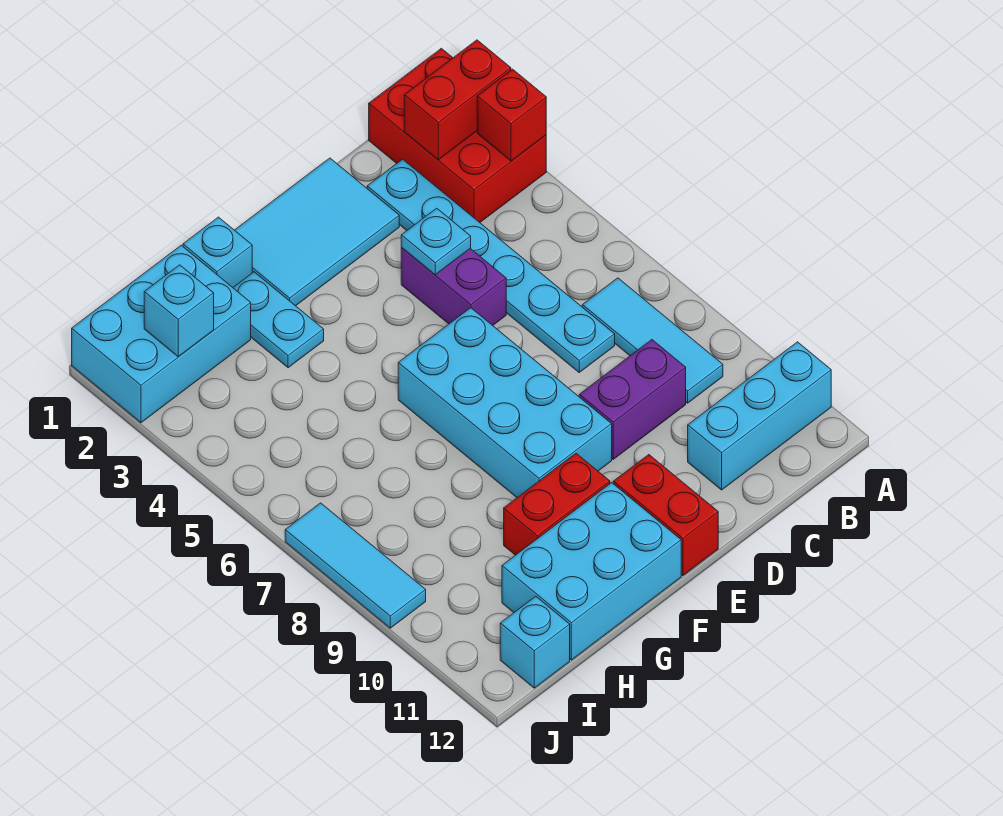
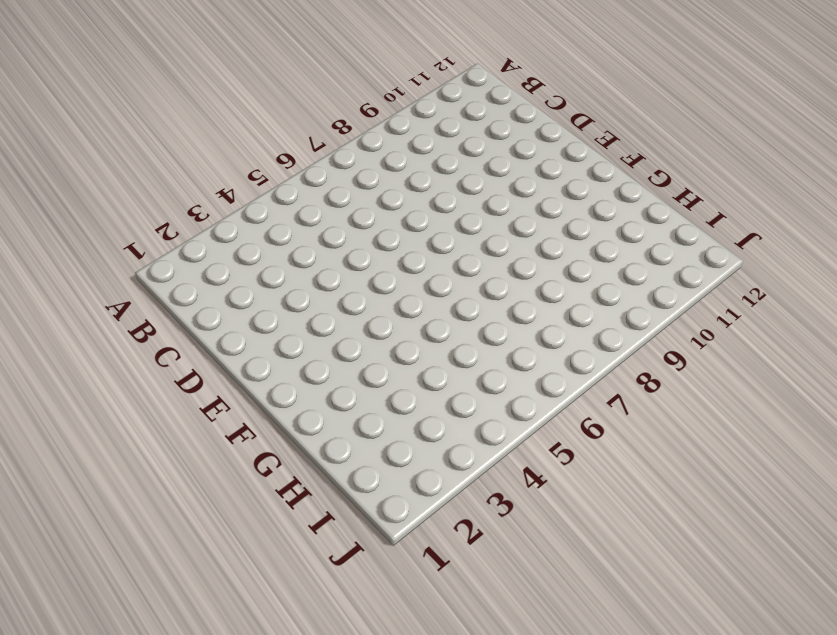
none -> red 2x3 brick [369,48,546,222]
none -> cyan 1x3 brick [688,342,831,490]
none -> cyan 1x3 tile [582,278,723,403]

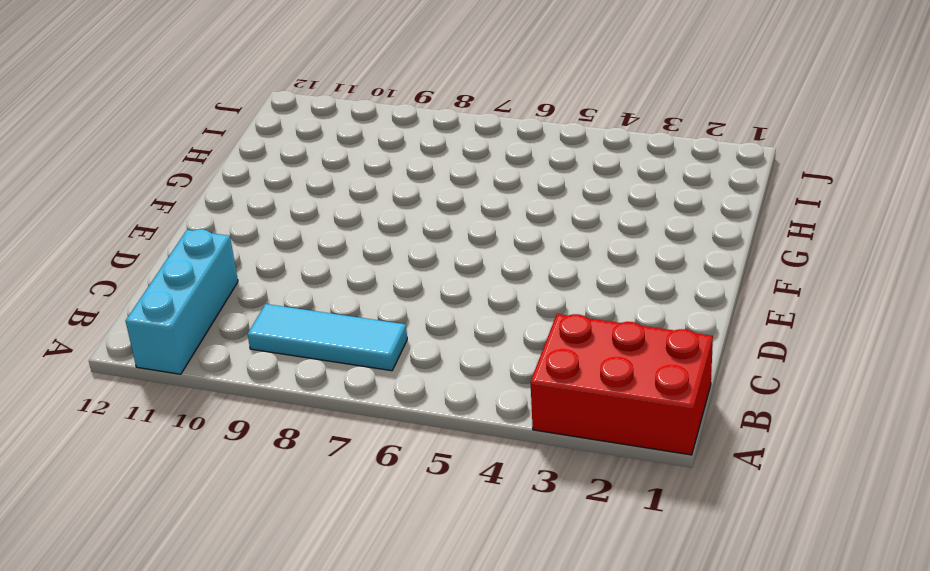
none -> cyan 1x6 plate [367,159,615,372]
none -> purple 1x2 brick [579,340,686,459]
none -> cyan 2x3 tile [235,158,399,306]

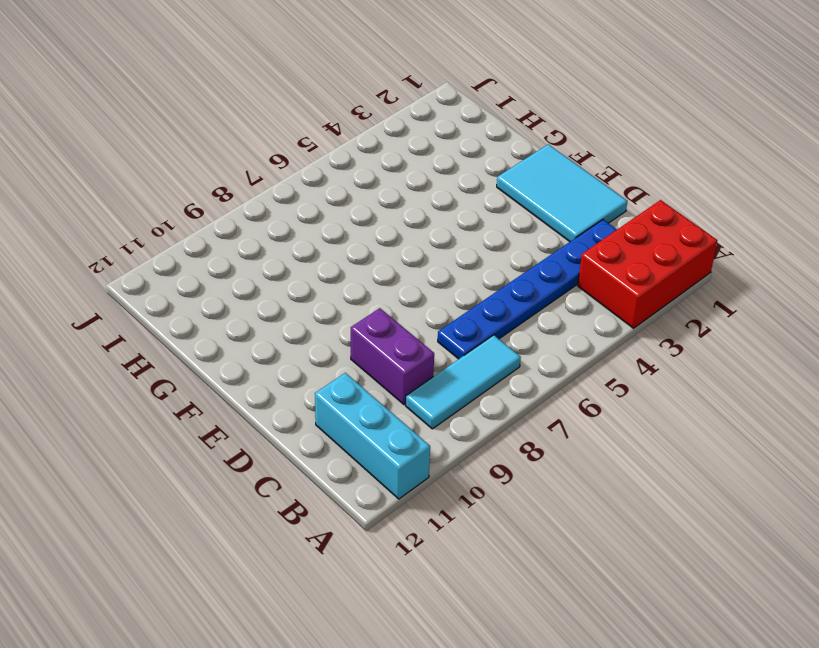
blue 1x6 plate [438,220,617,359] -> cyan 1x6 plate [367,159,615,372]
none -> purple 1x2 brick [401,248,506,325]
none -> cyan 2x4 brick [398,308,612,497]
none -> red 1x2 brick [613,455,718,576]

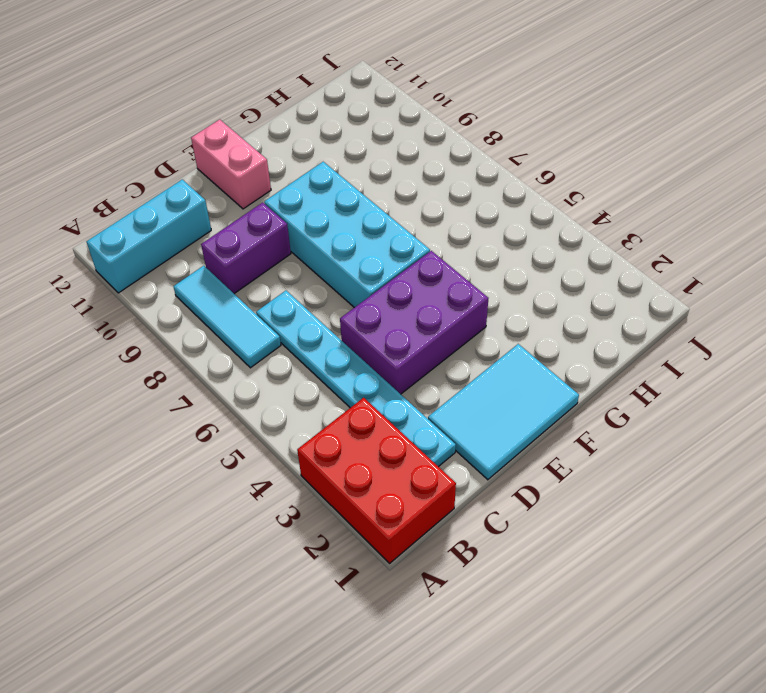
purple 2x3 brick [340,251,488,394] -> purple 1x2 brick [401,248,506,325]
pink 1x2 brick [191,119,271,209] -> red 1x2 brick [613,455,718,576]
none -> red 1x2 brick [504,453,610,555]
none -> cyan 2x3 brick [502,483,681,660]
none -> cyan 1x1 brick [183,217,252,287]

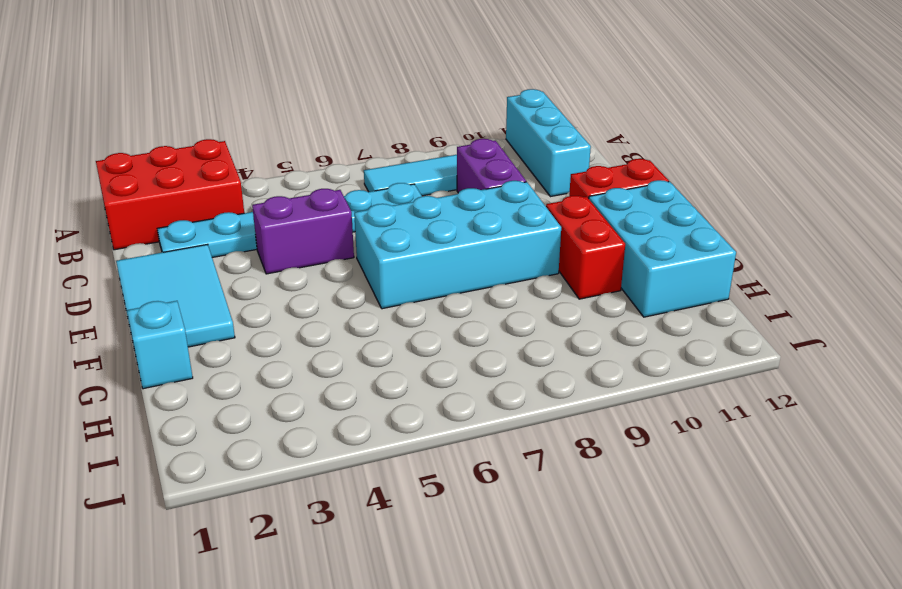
none -> cyan 1x2 plate [233,272,324,368]
none -> cyan 2x3 brick [72,245,251,423]
none -> cyan 1x1 brick [500,596,570,688]

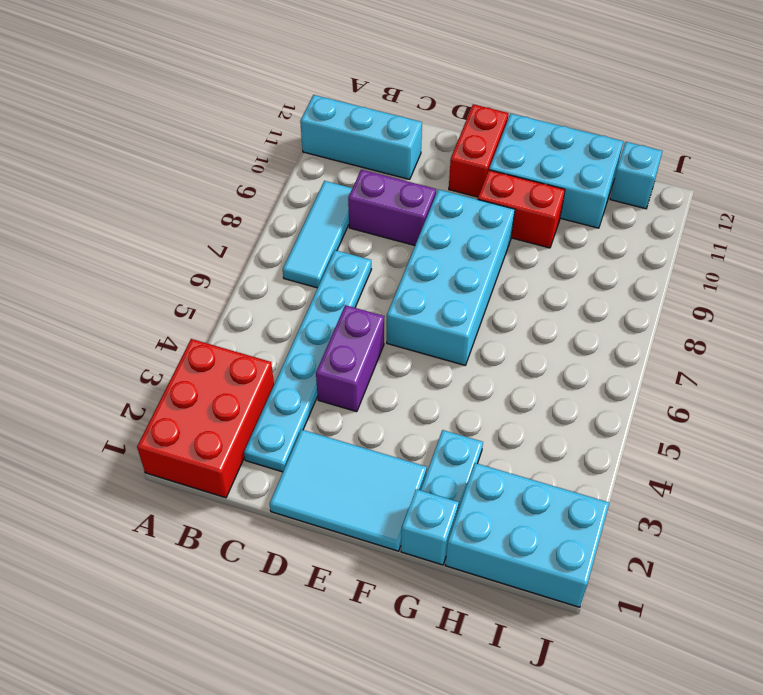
none -> cyan 1x3 tile [285,503,426,628]
none -> red 1x2 brick [404,40,511,160]
none -> red 1x1 brick [477,69,546,161]

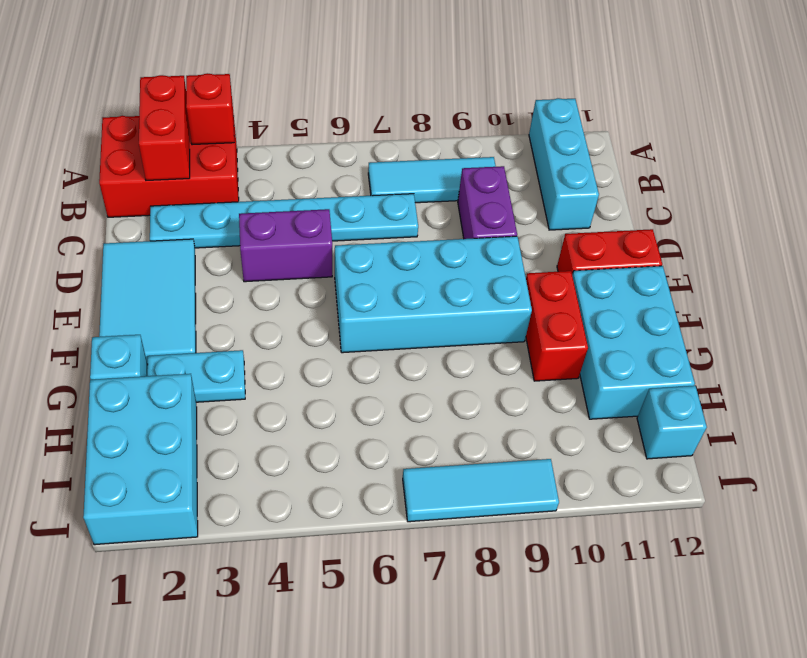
none -> cyan 1x1 plate [401,208,471,275]
none -> cyan 1x1 brick [144,265,214,357]

